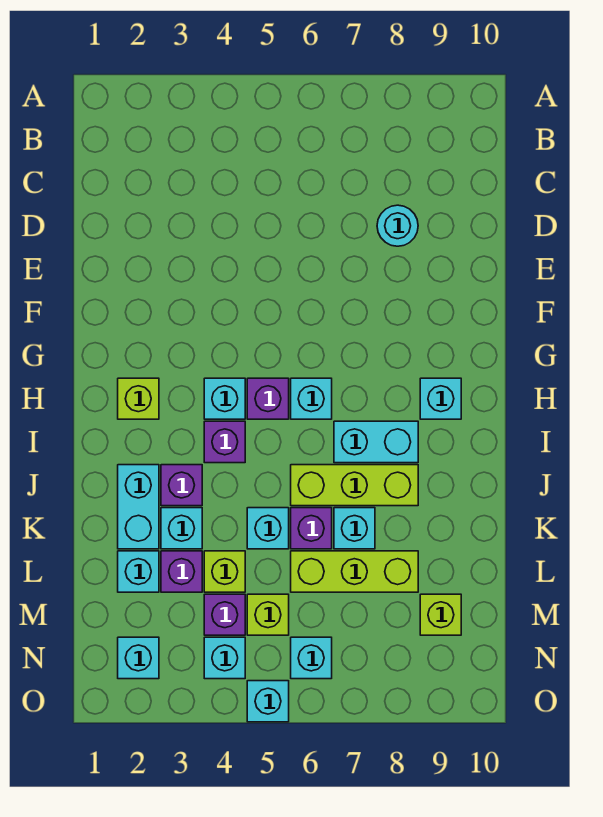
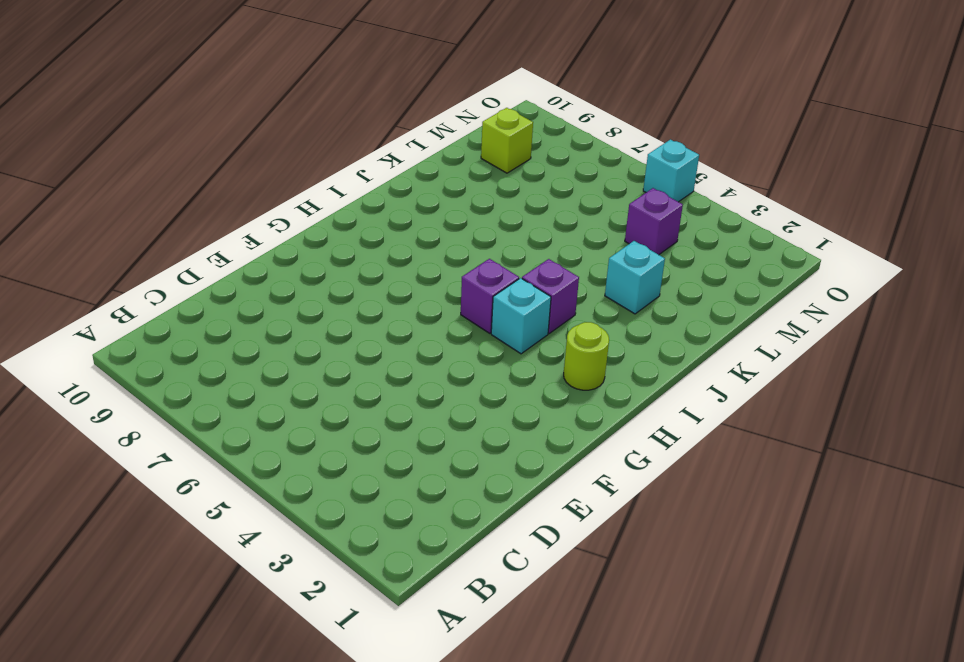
lime 1x1 round brick [564,322,609,390] -> lime 1x1 brick [118,378,159,419]
none -> cyan 1x1 round brick [377,205,418,246]
none -> cyan 1x1 brick [291,378,332,419]
none -> cyan 1x1 brick [420,378,461,419]

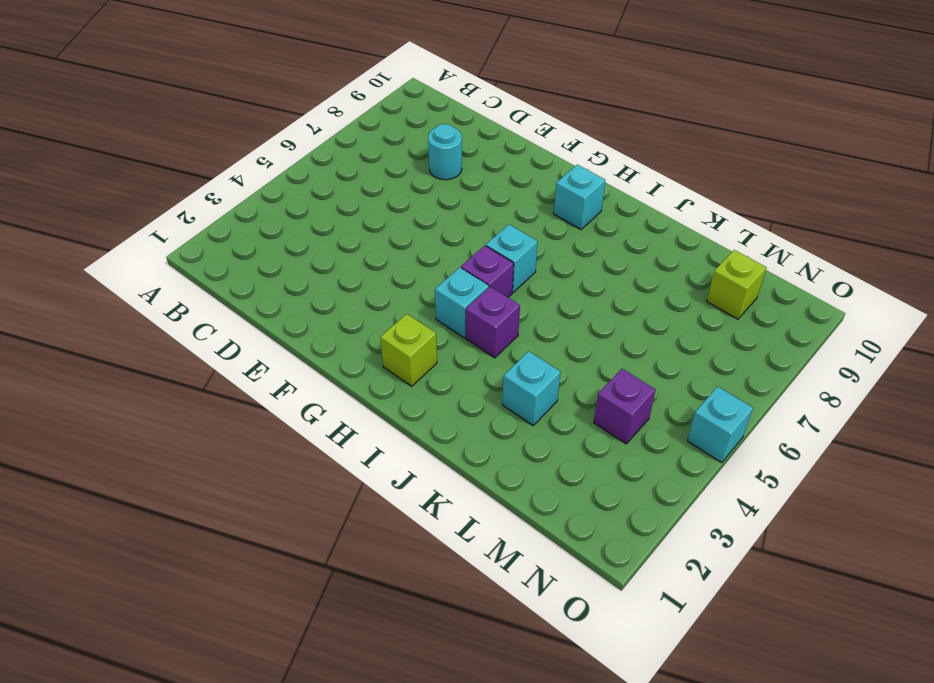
none -> cyan 1x2 brick [334,421,418,463]
none -> cyan 1x2 brick [118,465,159,549]
none -> purple 1x1 brick [161,465,202,506]

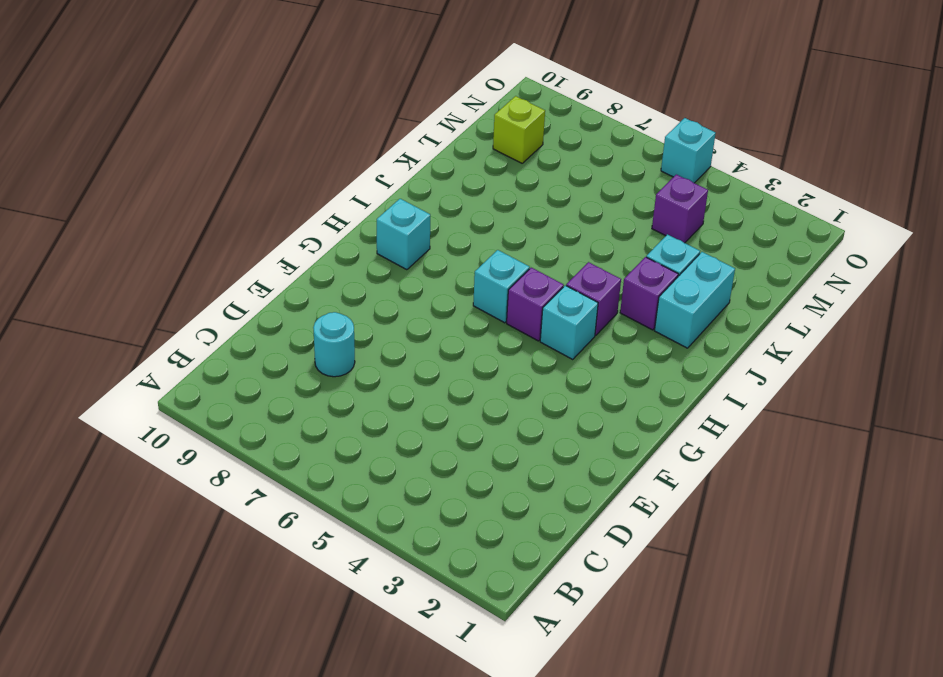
none -> lime 1x1 brick [118,378,159,419]
none -> cyan 1x2 brick [334,421,418,463]
none -> lime 1x3 brick [291,465,418,506]

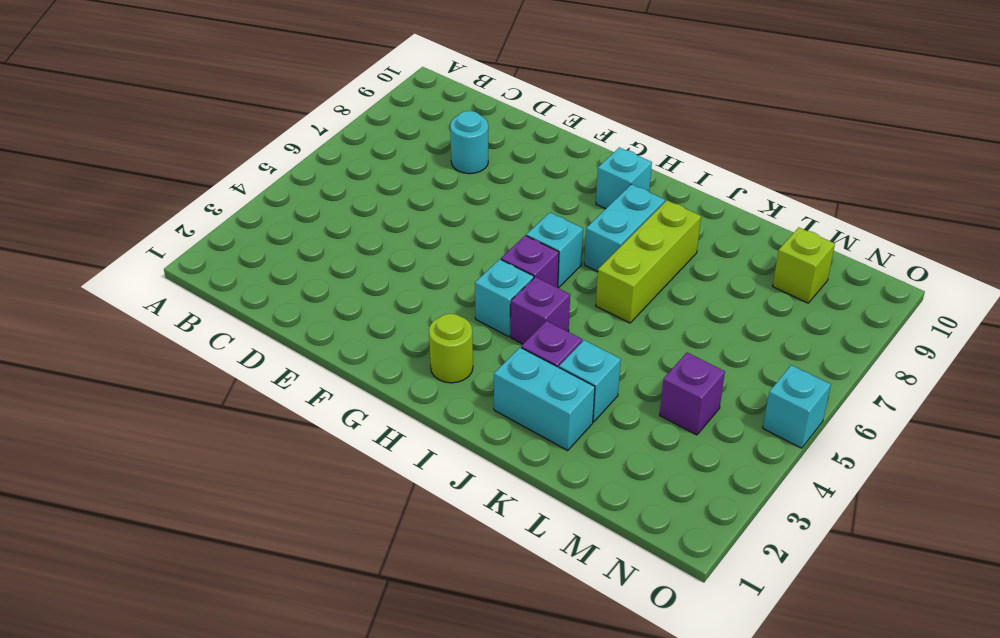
lime 1x1 round brick [429,314,473,383] -> lime 1x1 brick [118,378,159,419]
none -> cyan 1x1 brick [247,508,289,549]
none -> purple 1x1 brick [291,508,332,549]
none -> cyan 1x1 brick [334,508,375,549]

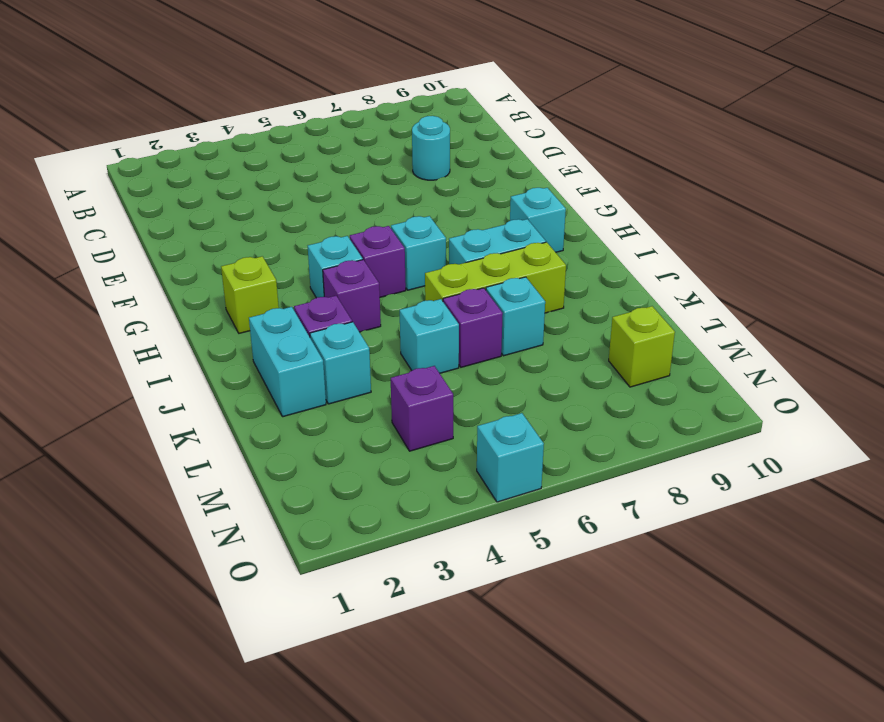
none -> cyan 1x1 brick [118,551,159,592]
none -> purple 1x1 brick [161,551,202,592]
none -> lime 1x1 brick [204,551,245,592]

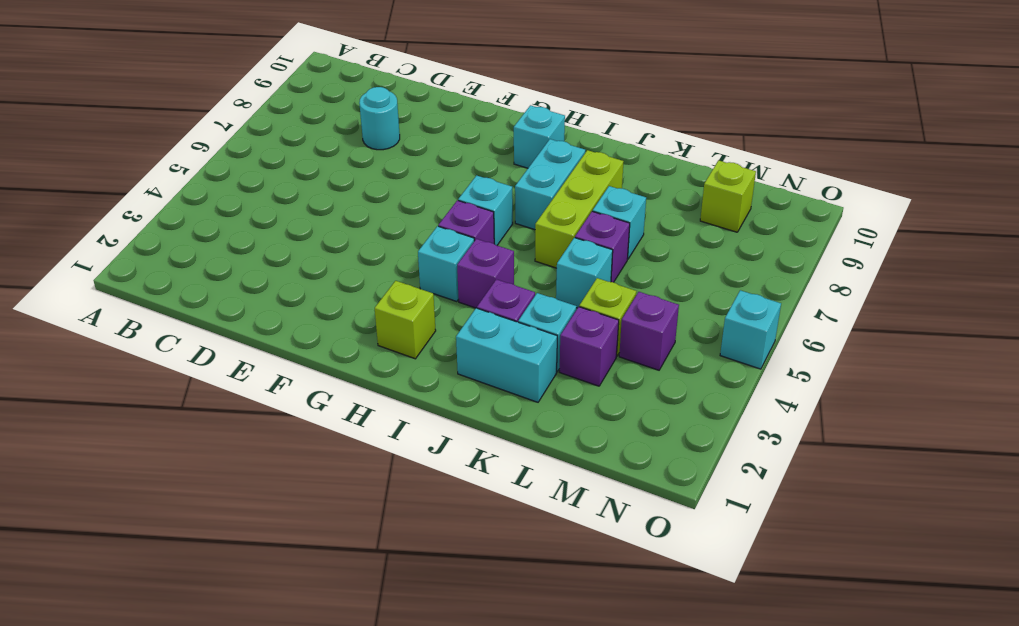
none -> cyan 1x1 brick [118,551,159,592]
none -> lime 1x3 brick [291,551,418,592]
none -> lime 1x1 brick [247,594,289,635]

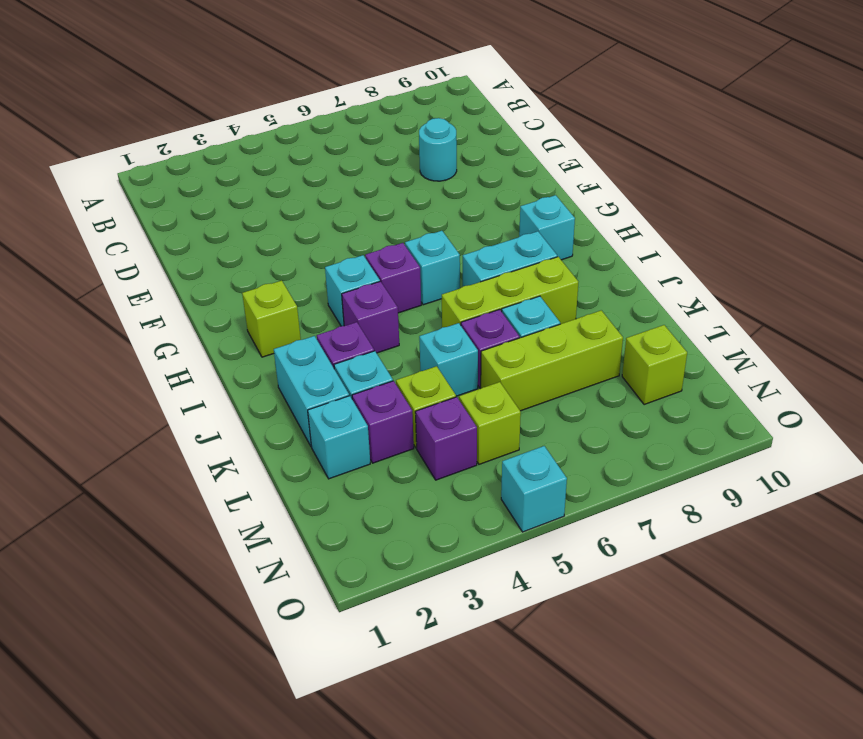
none -> cyan 1x1 brick [118,637,159,679]
none -> cyan 1x1 brick [204,637,245,679]
none -> cyan 1x1 brick [291,637,332,679]

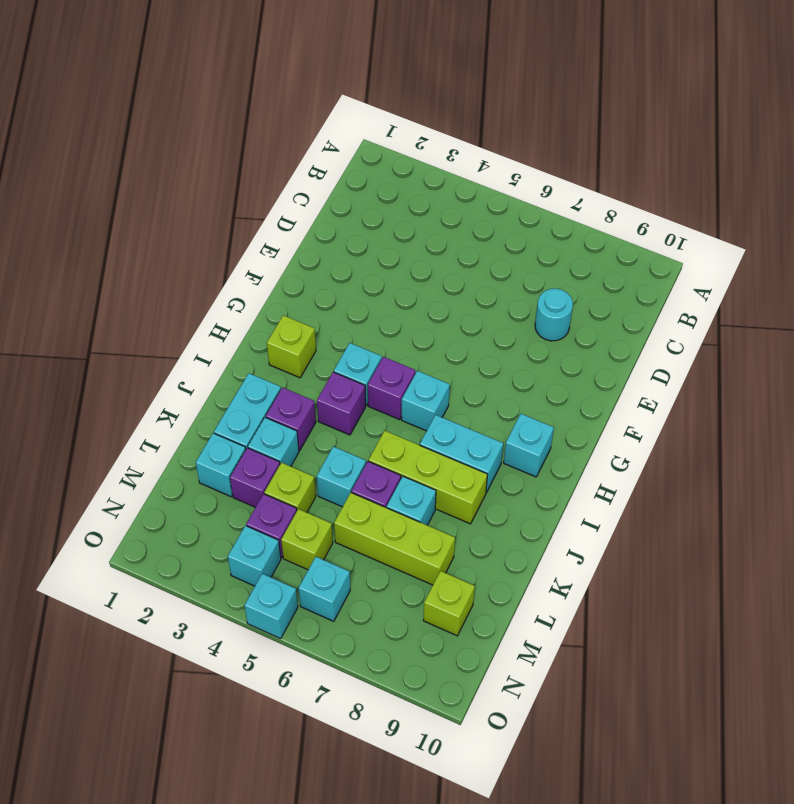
none -> cyan 1x1 brick [118,637,159,679]

